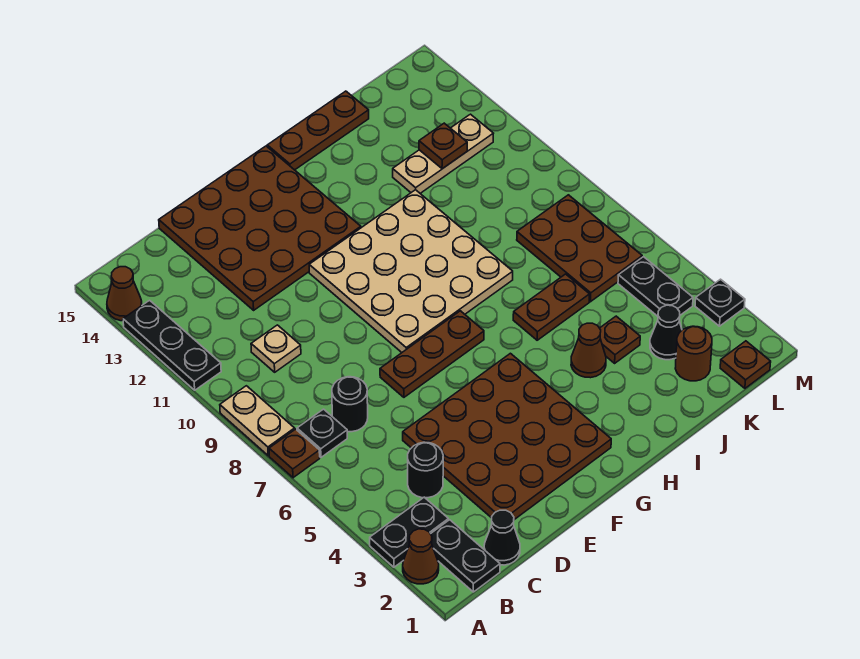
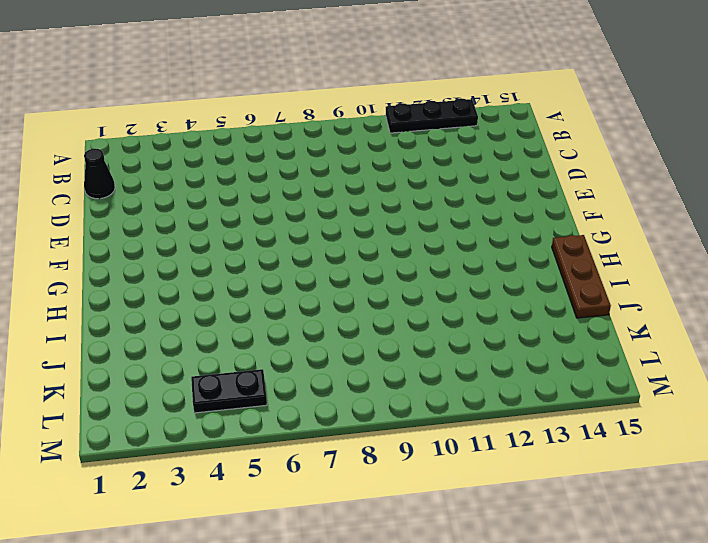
none -> brown 1x1 cone [403,529,439,584]
none -> black 1x2 plate [370,497,448,567]
none -> brown 1x1 plate [269,429,320,478]

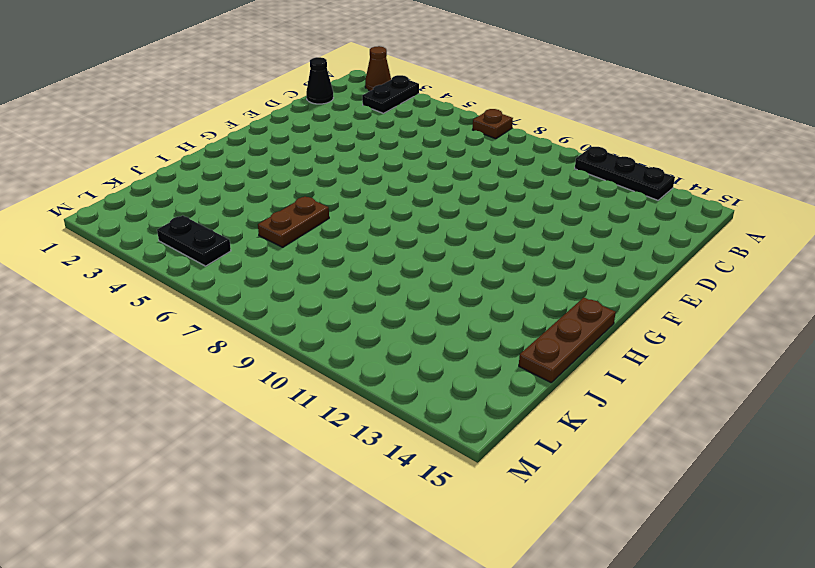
none -> tan 1x2 plate [220,386,295,456]
none -> brown 1x1 cone [107,267,142,321]
none -> black 1x2 plate [431,520,500,592]

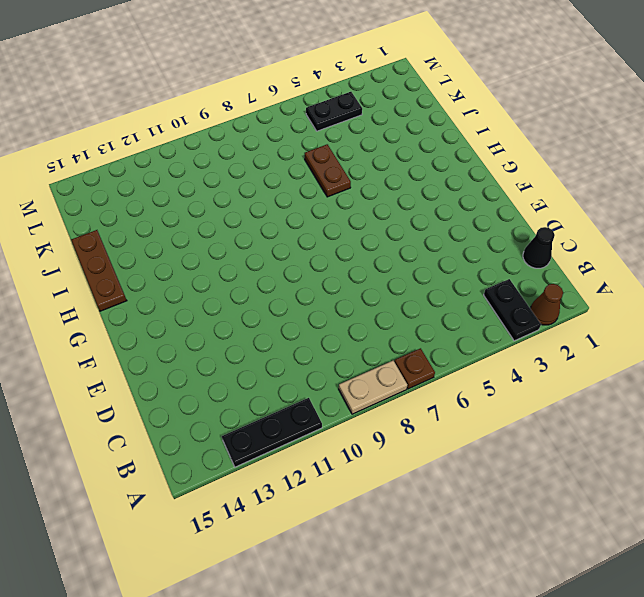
none -> brown 1x1 cone [107,267,142,321]
none -> black 1x2 plate [431,520,500,592]
none -> black 1x1 plate [297,409,347,457]

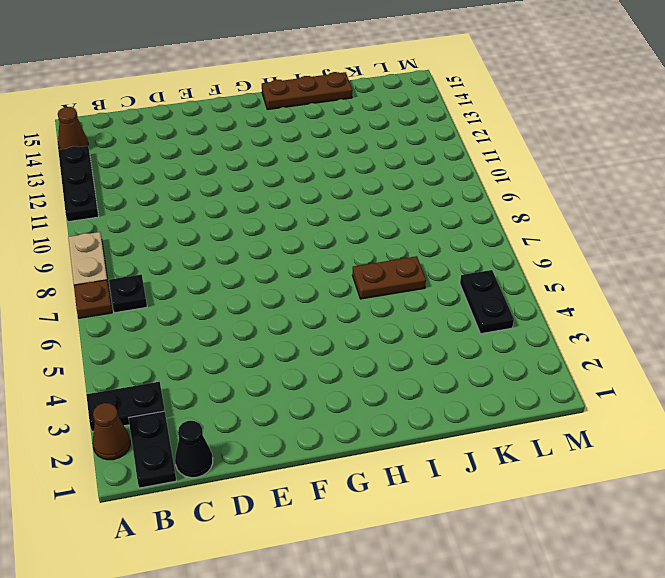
none -> black 1x1 round brick [408,442,443,498]
none -> black 1x1 round brick [332,377,368,432]
none -> tan 1x1 plate [251,325,301,372]

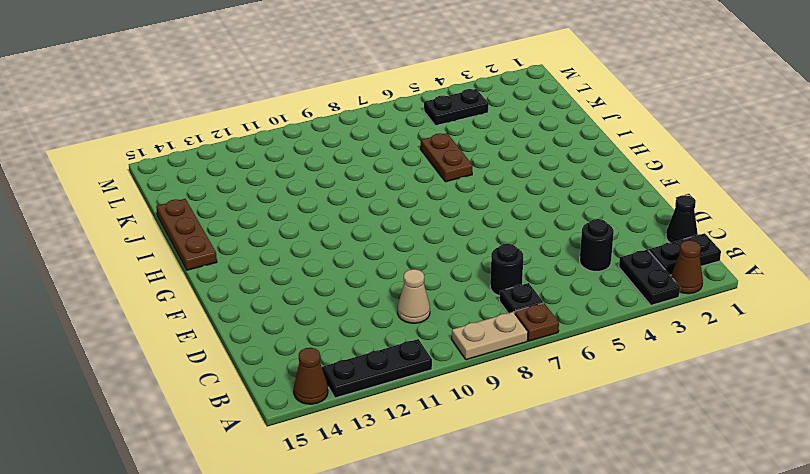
tan 1x1 cone [398,269,430,323] -> tan 1x1 plate [251,325,301,372]
none -> brown 4x4 plate [403,353,611,520]
none -> brown 4x4 plate [159,146,361,310]
none -> brown 1x3 plate [380,311,484,397]

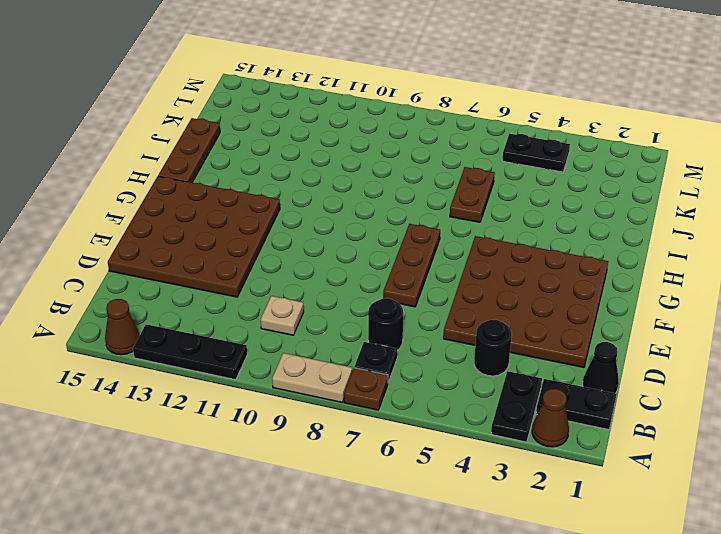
none -> tan 4x4 plate [309,190,513,352]
none -> brown 1x1 cone [571,323,606,378]
none -> brown 1x1 plate [600,316,640,363]

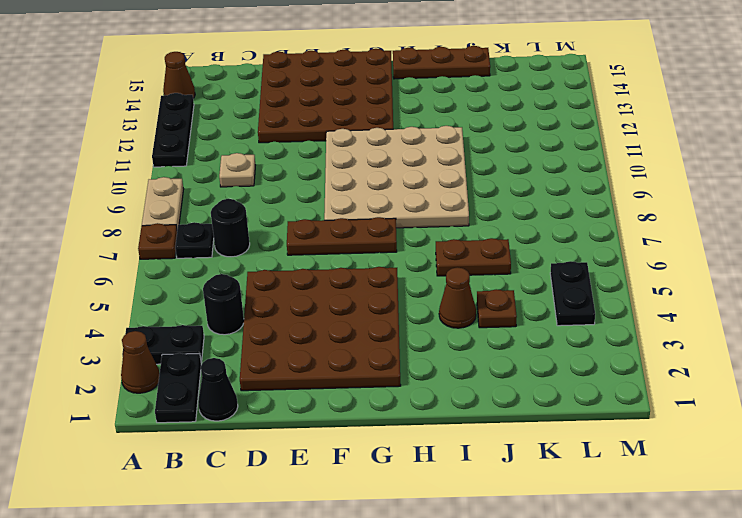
none -> tan 1x3 plate [393,114,494,193]
none -> brown 1x1 round brick [675,326,712,381]
none -> black 1x1 cone [650,305,682,360]

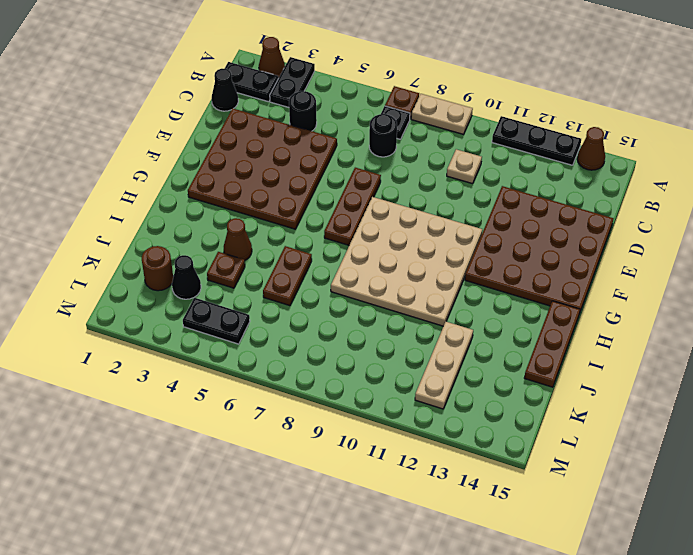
none -> brown 2x3 plate [517,195,642,302]
none -> brown 1x1 plate [720,341,771,388]
none -> black 1x1 plate [695,279,745,326]

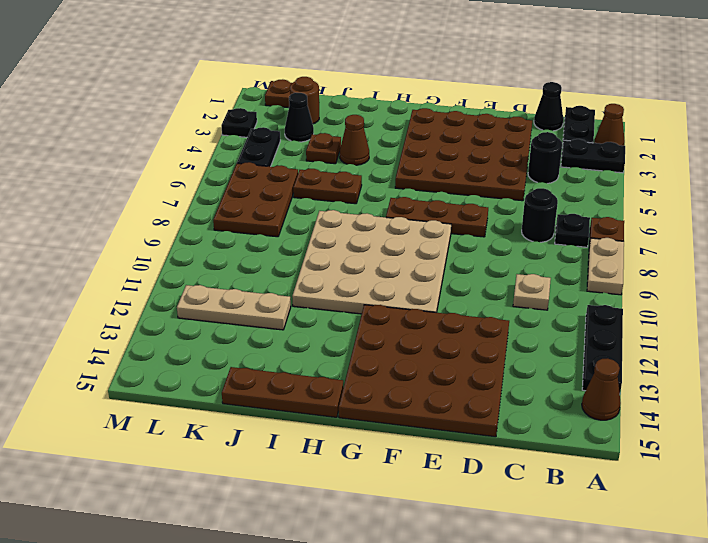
none -> brown 1x1 plate [419,123,467,169]

